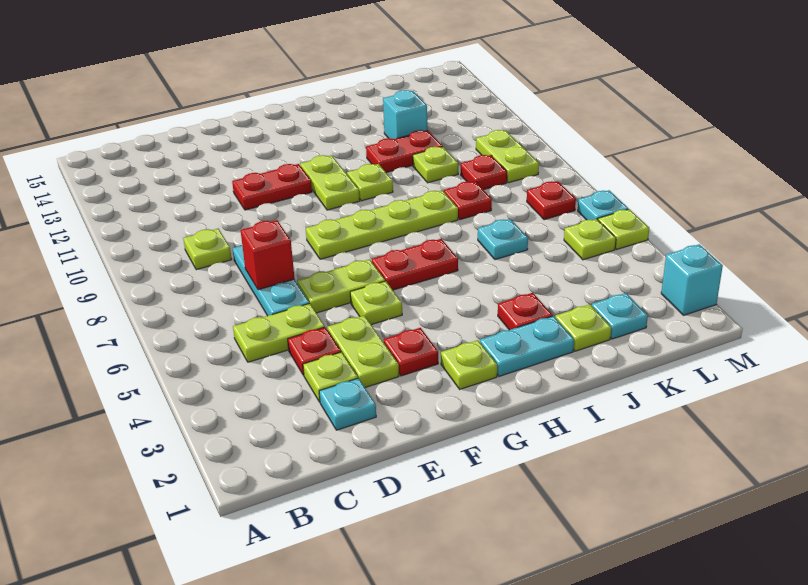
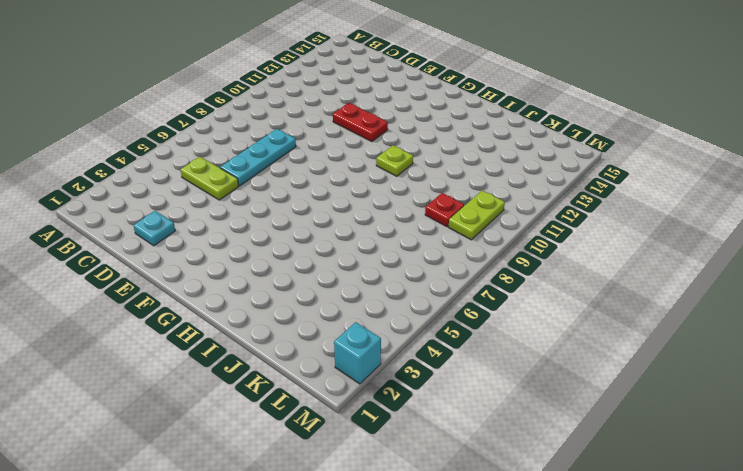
none -> lime 1x1 plate [183,229,232,270]
none -> lime 1x1 plate [303,352,358,402]
none -> red 1x1 plate [288,327,341,375]
none -> lime 1x2 plate [327,315,399,388]

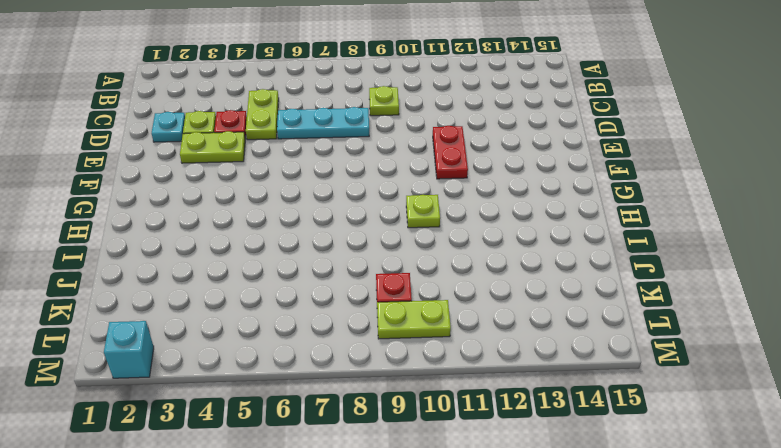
none -> lime 1x2 plate [297,259,385,313]
none -> red 1x1 plate [383,328,438,376]
none -> lime 1x1 plate [350,281,402,325]
none -> lime 1x4 plate [306,190,458,259]

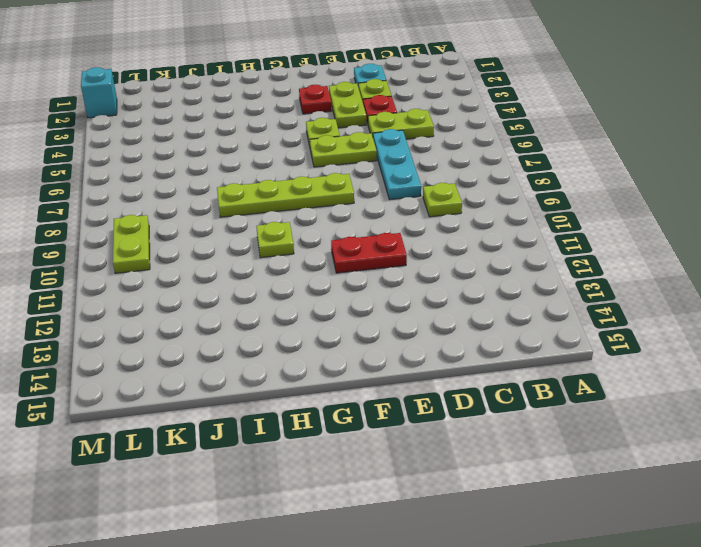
none -> lime 1x1 plate [441,340,497,389]
none -> red 1x2 plate [372,239,458,290]
none -> lime 1x2 plate [300,155,360,210]
none -> cyan 1x2 plate [480,316,574,376]

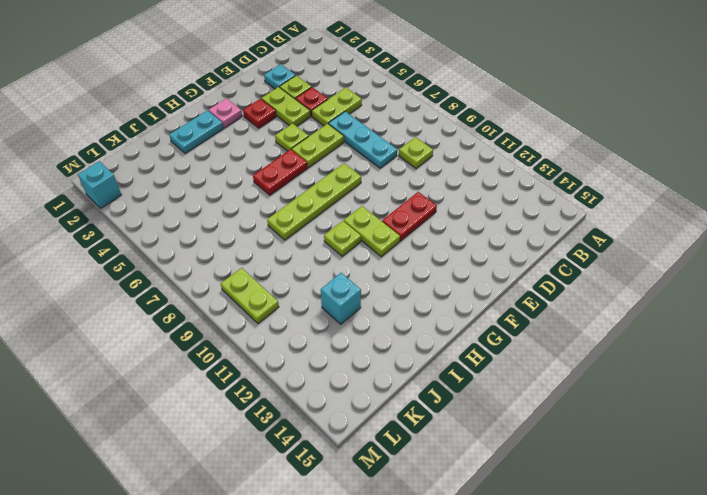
pink 1x1 plate [209,98,242,128] -> lime 1x1 plate [441,340,497,389]
none -> red 1x1 plate [498,293,553,330]
none -> red 1x2 plate [366,130,443,172]
none -> lime 1x1 plate [555,305,611,351]
none -> cyan 1x1 plate [478,219,528,260]

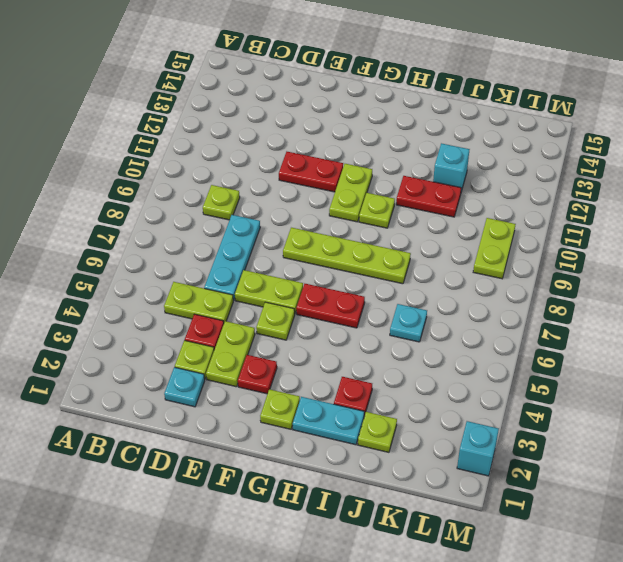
none -> red 1x1 plate [444,181,492,220]
none -> lime 1x1 plate [413,147,458,183]
none -> cyan 1x1 plate [591,293,648,339]
none -> red 1x1 plate [461,155,507,190]

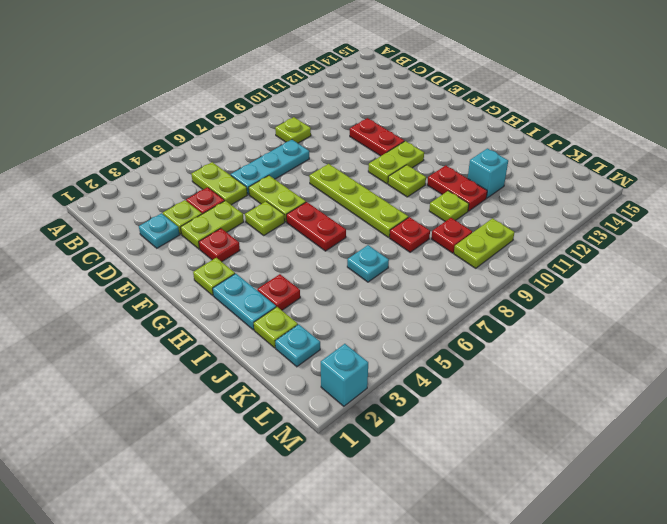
none -> lime 1x1 plate [564,219,616,260]
none -> red 1x1 plate [527,181,576,220]
none -> lime 1x1 plate [598,209,649,249]
none -> cyan 1x1 plate [578,190,628,220]

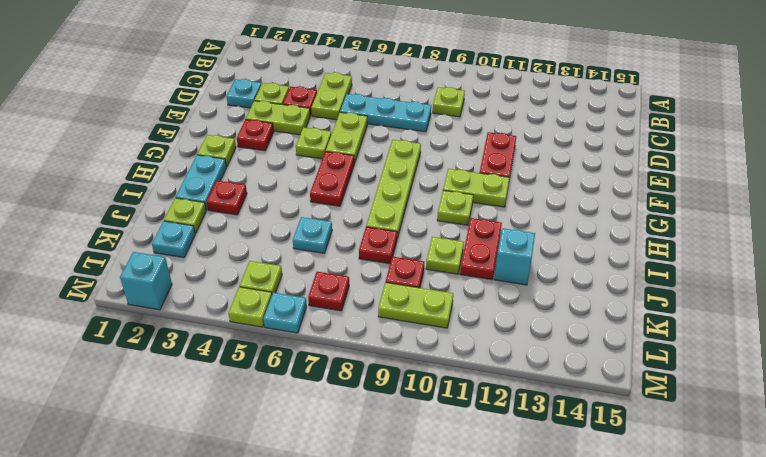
none -> red 1x1 brick [241,220,294,290]

